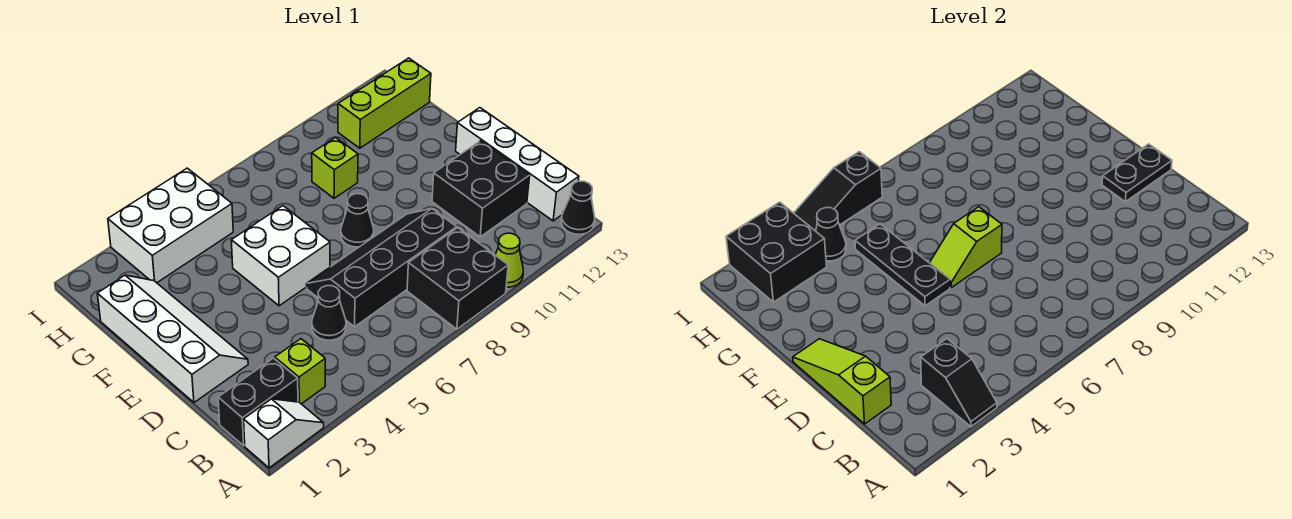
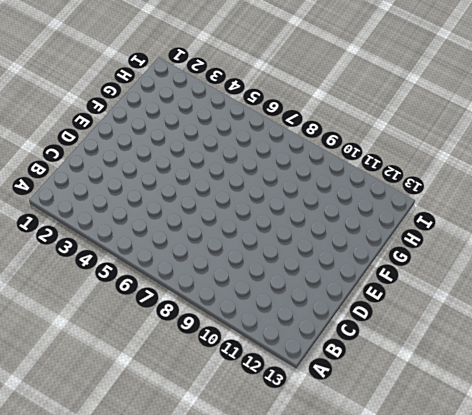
none -> white 1x2 slope [244,399,324,468]
none -> black 2x2 brick [407,228,508,329]
none -> lime 1x1 cone [495,233,523,287]

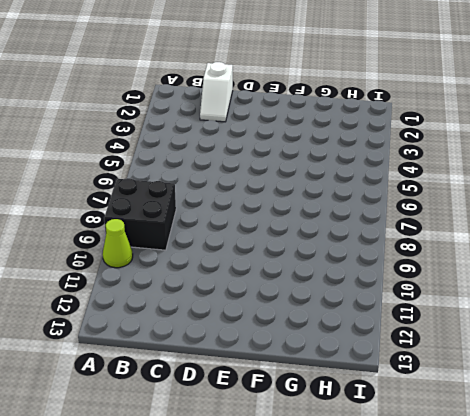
white 1x2 slope [200,62,233,122] -> white 1x2 slope moved to [244,399,324,468]
none -> black 1x1 cone [561,181,595,234]
none -> black 1x2 brick [218,358,298,446]
none -> lime 1x1 brick [275,339,325,404]

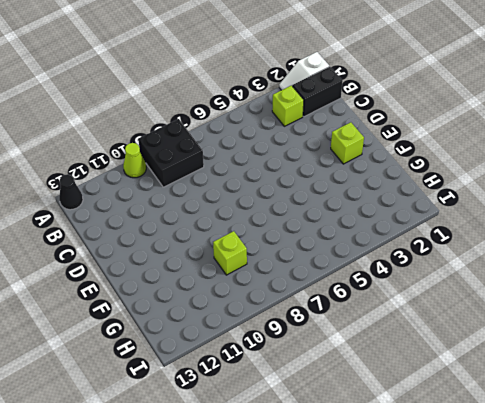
lime 1x1 brick [331,122,364,164] -> white 2x4 slope [97,275,248,402]
none -> white 1x4 brick [456,108,579,221]
none -> black 1x1 cone [312,286,346,340]
none -> black 2x4 slope [307,209,457,327]

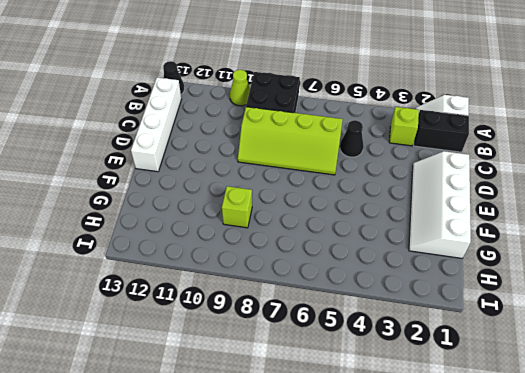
lime 2x4 slope [238,107,343,175] -> black 2x4 slope [307,209,457,327]
none -> black 2x2 brick [432,141,530,237]
none -> white 2x2 brick [231,206,330,306]
none -> black 1x1 cone [341,194,374,247]

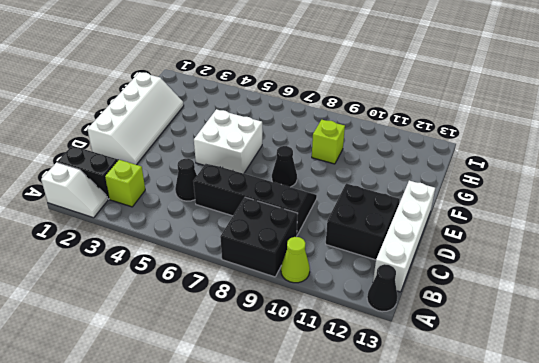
none -> white 2x3 brick [108,168,233,283]
none -> lime 1x3 brick [338,58,431,148]
none -> black 1x2 slope [921,339,997,427]

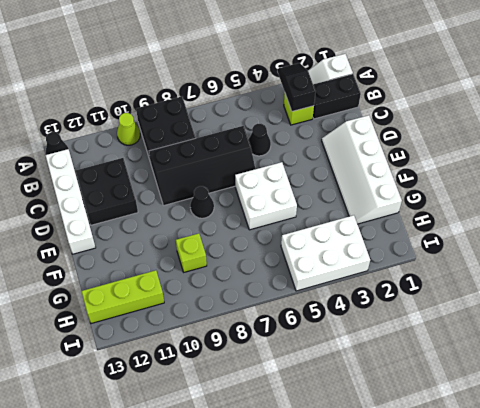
none -> lime 1x3 slope [793,339,891,424]
none -> black 1x2 plate [1102,144,1172,202]
none -> black 1x3 plate [855,224,950,306]

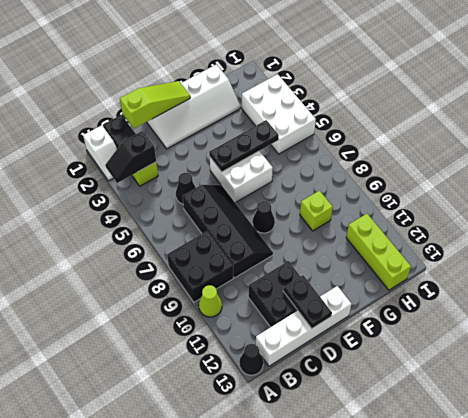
none -> lime 1x2 slope [930,207,1002,288]
none -> black 2x2 brick [726,202,827,302]
none -> black 1x1 cone [816,208,846,261]

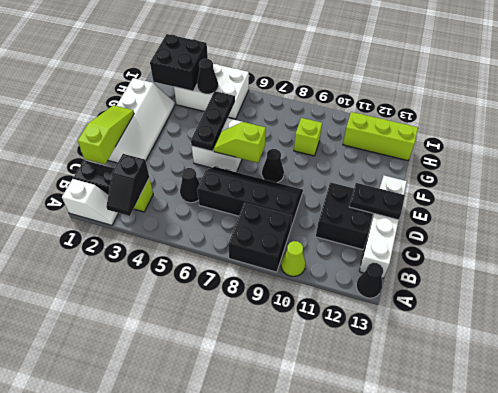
none -> black 1x3 slope [794,152,882,231]

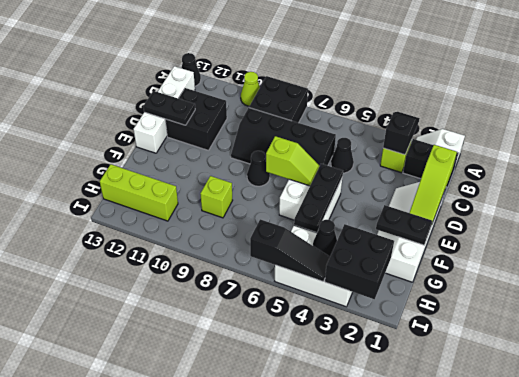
black 1x2 plate [376,205,433,245] -> none

